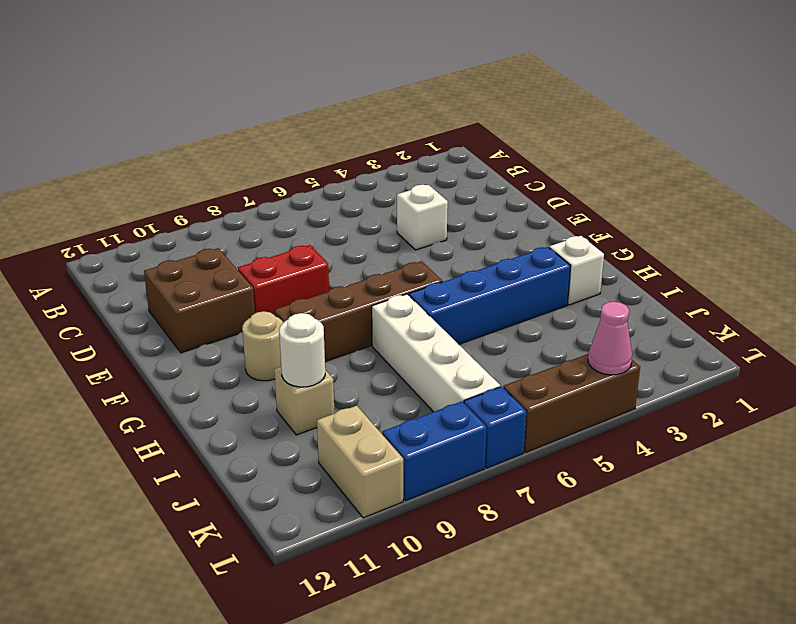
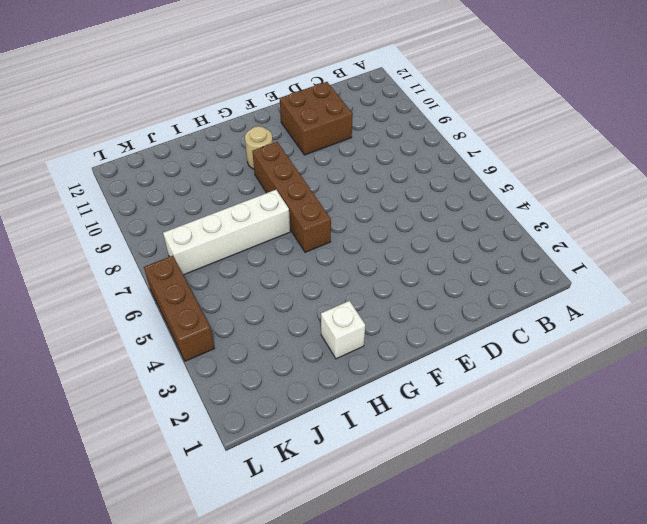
none -> white 1x1 brick [397,185,448,250]
none -> red 1x2 brick [238,245,329,315]
none -> blue 1x4 brick [409,247,571,344]

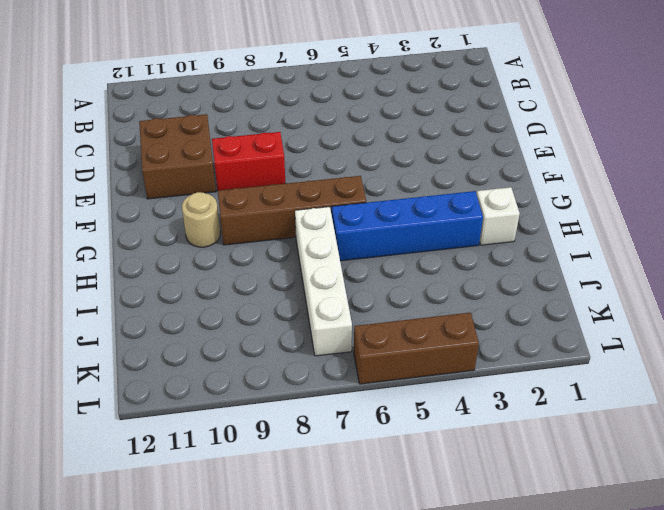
none -> white 1x1 brick [397,185,448,250]
none -> tan 1x1 brick [274,367,335,435]
none -> tan 1x2 brick [317,406,403,518]

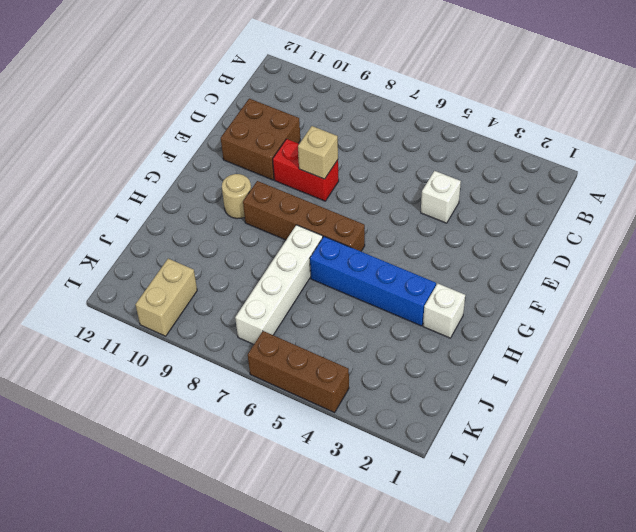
tan 1x1 brick [298,126,338,179] -> tan 1x1 brick moved to [274,367,335,435]
none -> blue 1x1 brick [464,387,527,468]
none -> blue 1x2 brick [382,401,487,501]
none -> white 1x1 round brick [279,313,325,387]

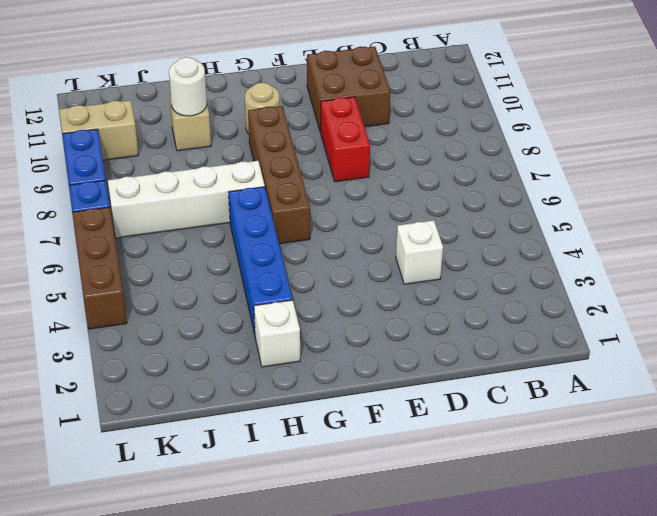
none -> pink 1x1 cone [588,302,632,375]

